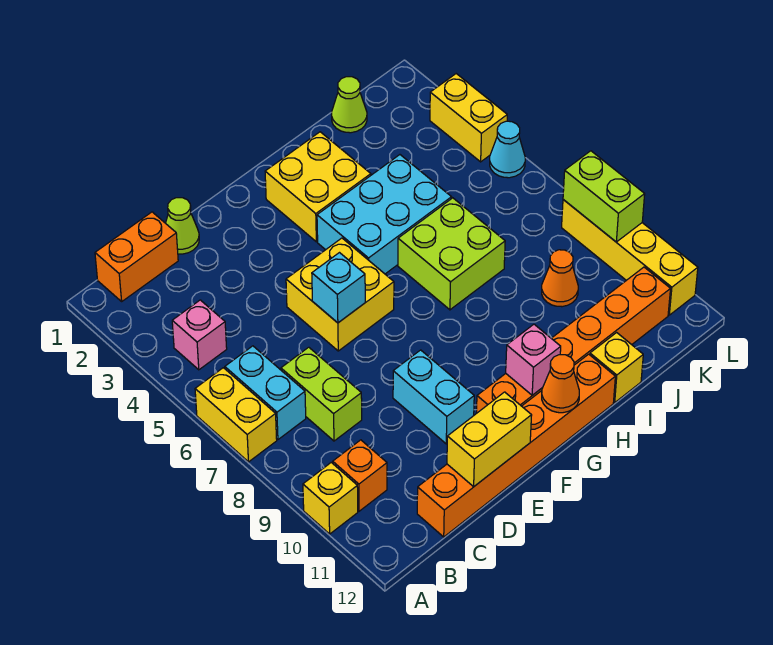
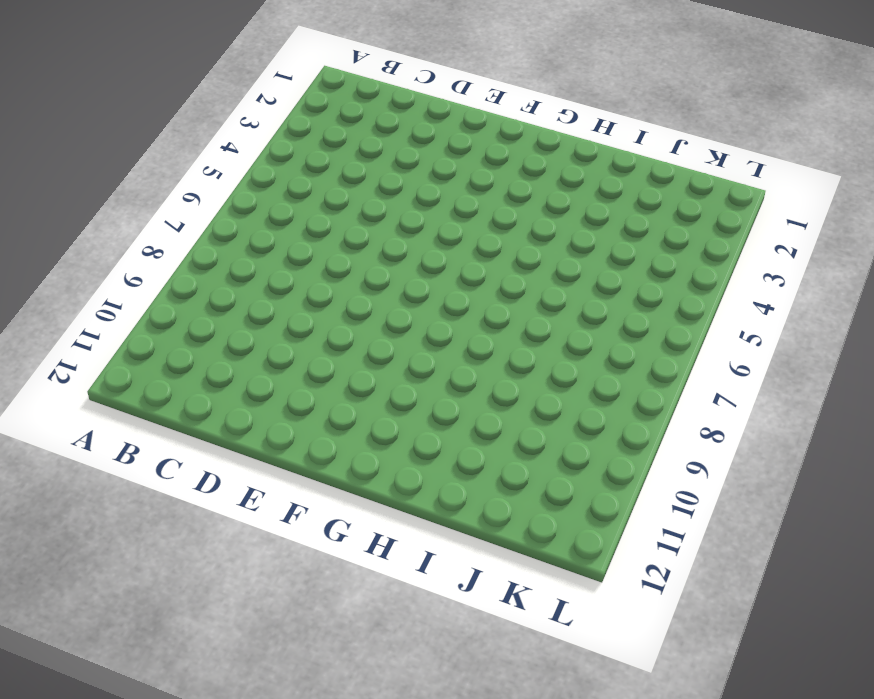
none -> yellow 1x2 brick [195,368,277,462]
none -> yellow 1x1 brick [303,463,358,534]
none -> orange 1x2 brick [95,212,178,301]

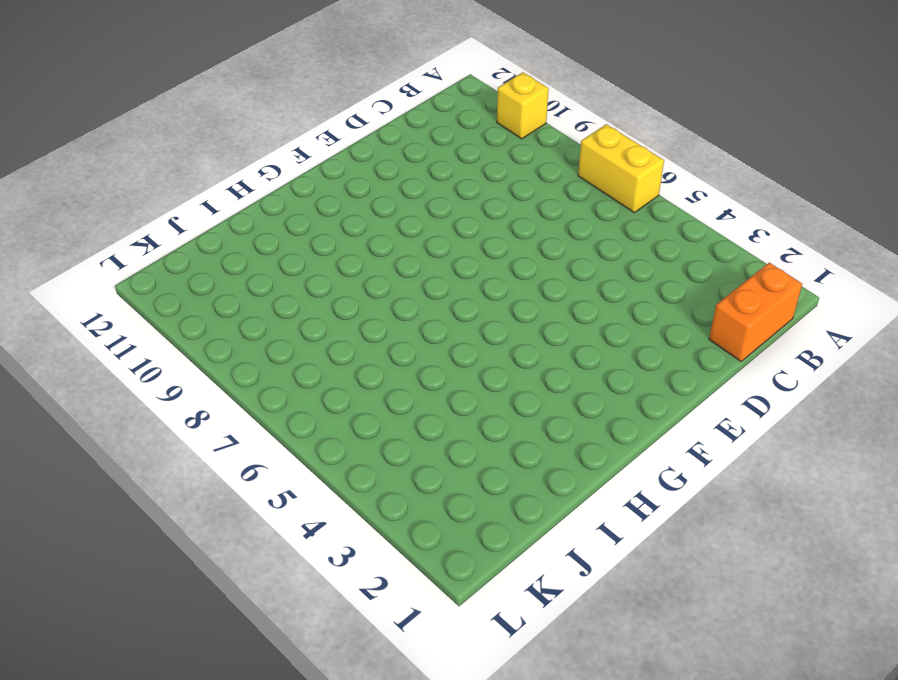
none -> pink 1x1 brick [172,300,227,370]
none -> cyan 1x2 brick [225,346,306,439]
none -> orange 1x1 brick [333,440,387,511]

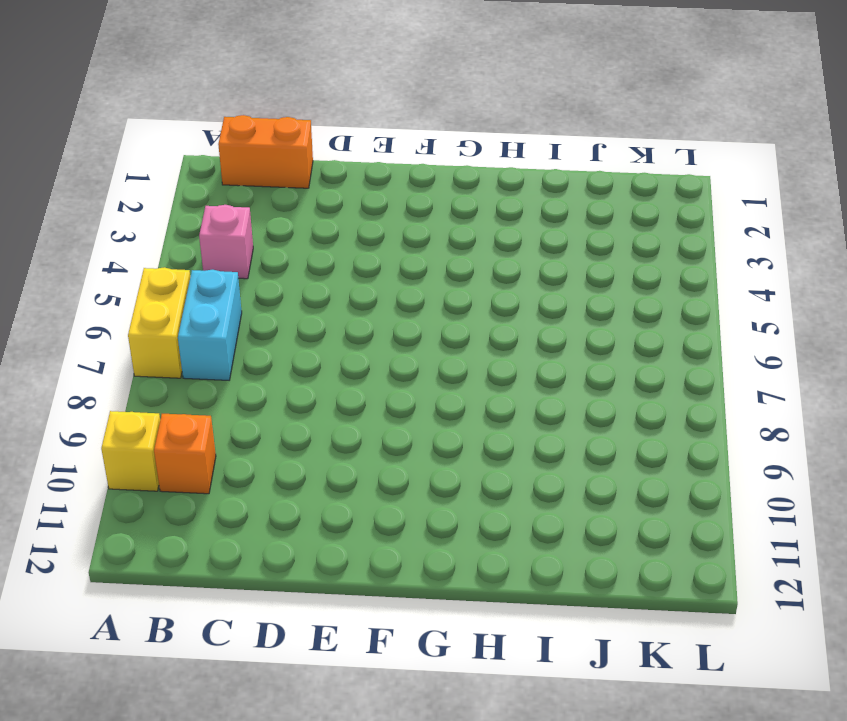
none -> lime 1x2 brick [281,347,362,441]
none -> orange 1x6 brick [417,354,615,537]
none -> lime 1x1 cone [166,198,199,254]

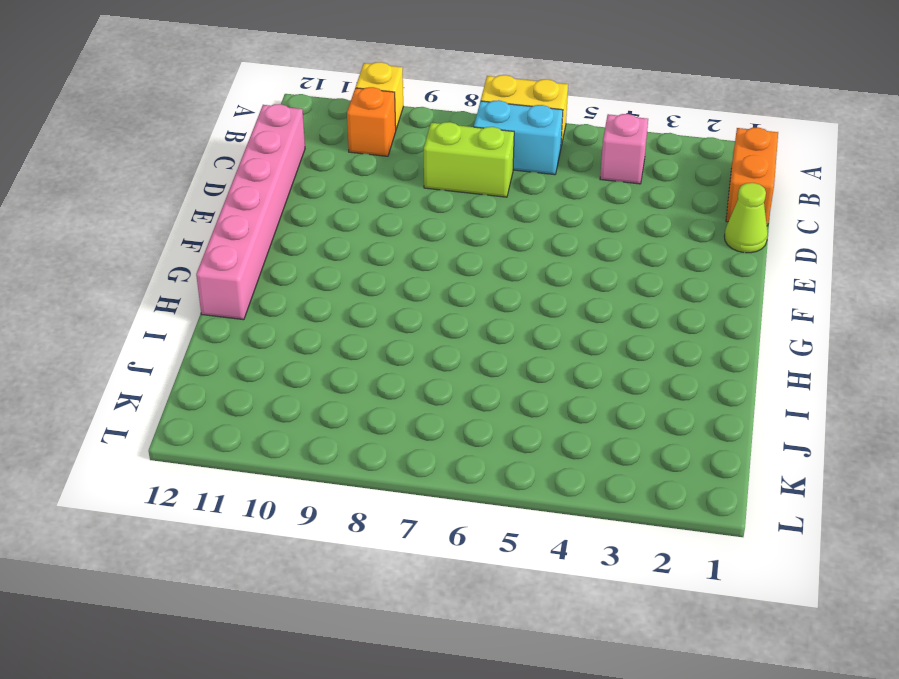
pink 1x6 brick [196,104,305,320] -> orange 1x6 brick [417,354,615,537]
none -> yellow 2x2 brick [286,238,394,351]
none -> cyan 1x2 brick [393,350,474,444]
none -> orange 1x6 brick [477,267,670,413]

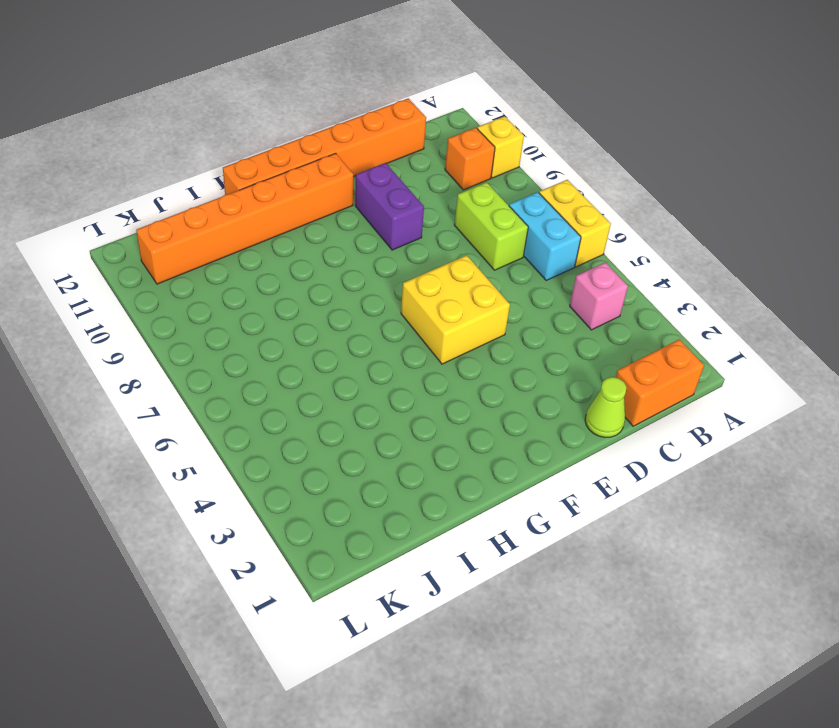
purple 1x2 brick [355,163,424,250] -> cyan 1x2 brick [393,350,474,444]
none -> yellow 2x2 brick [265,132,371,242]
none -> cyan 2x3 brick [317,155,452,274]
none -> lime 2x2 brick [398,198,505,310]

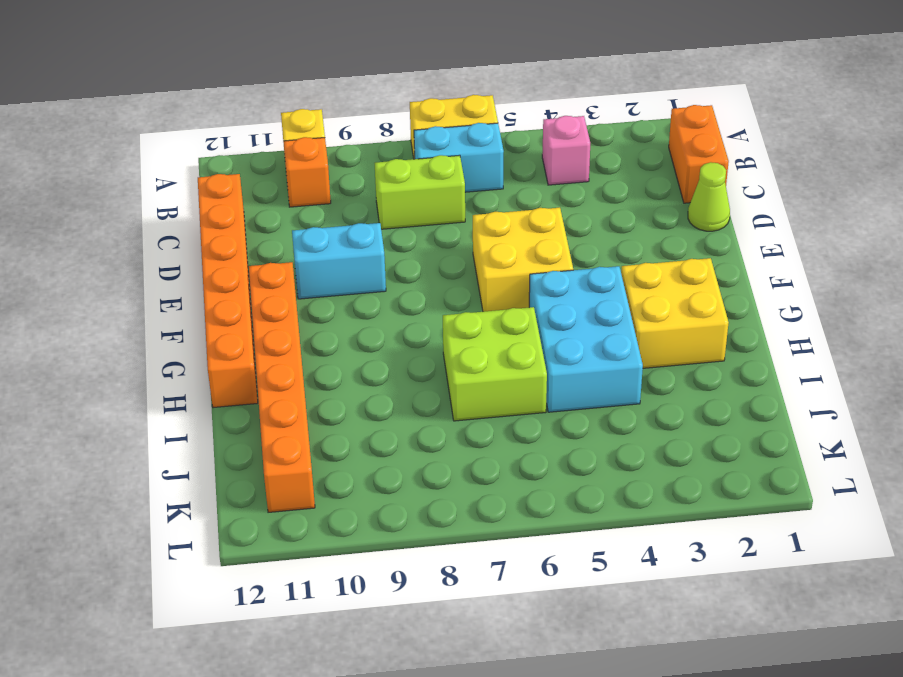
none -> yellow 1x1 brick [590,333,643,402]
none -> lime 1x1 cone [332,77,367,133]
none -> orange 1x1 cone [542,250,578,307]

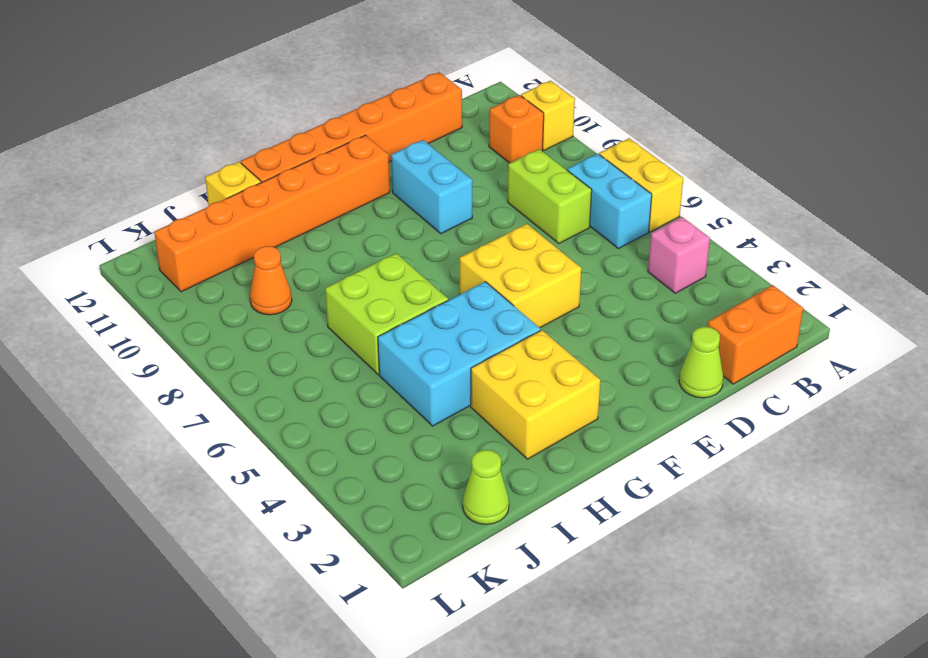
none -> yellow 1x2 brick [430,74,507,162]
none -> cyan 1x1 cone [490,121,525,178]
none -> yellow 1x4 brick [562,200,698,315]

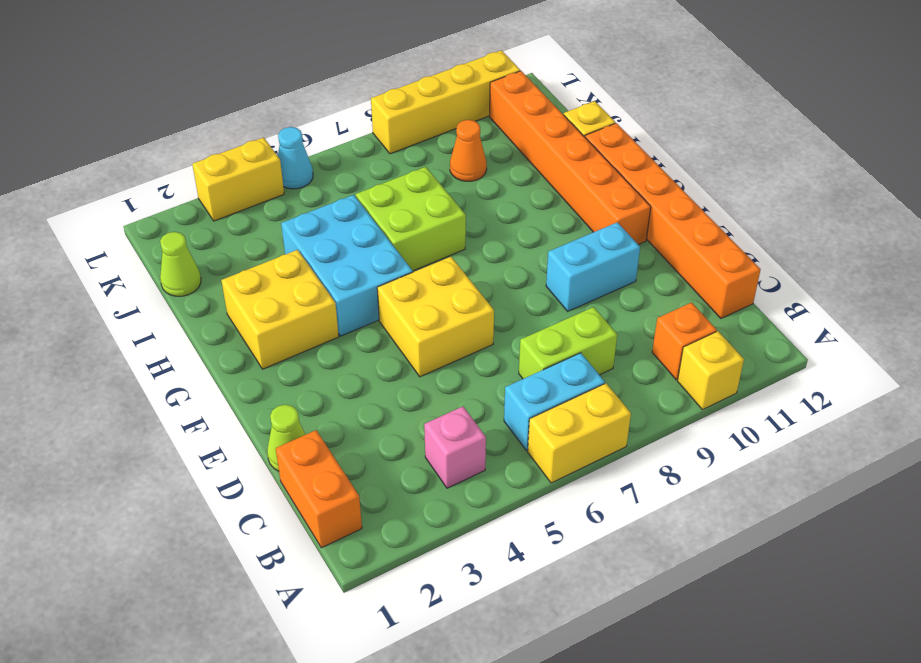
none -> yellow 1x2 brick [447,392,532,487]
none -> cyan 1x1 brick [312,253,365,323]
none -> pink 1x1 brick [506,324,561,395]

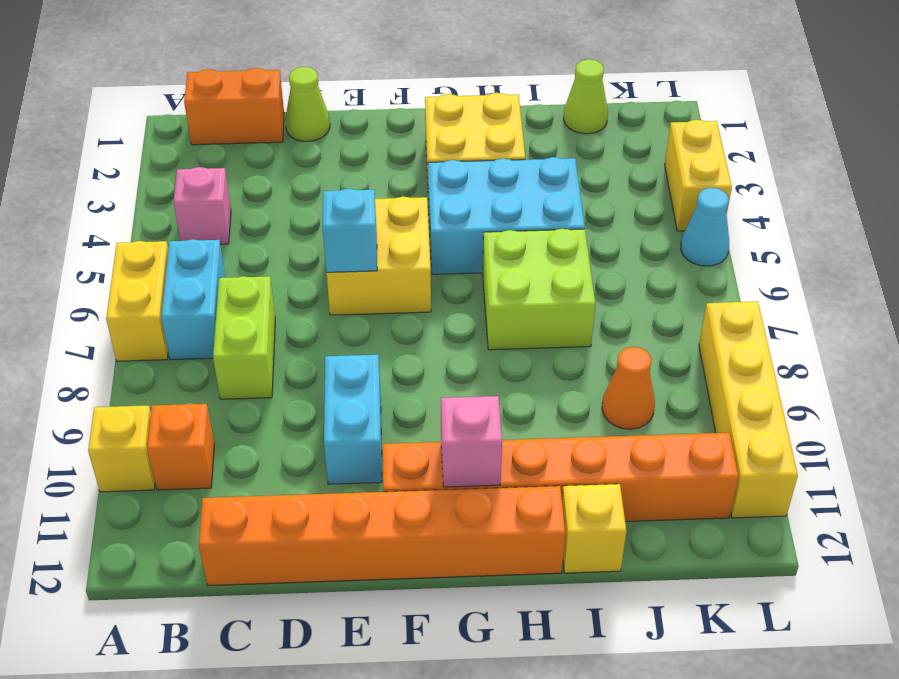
none -> yellow 1x2 brick [447,392,532,487]
none -> orange 1x1 cone [542,355,579,413]
none -> lime 1x2 brick [563,151,645,242]

